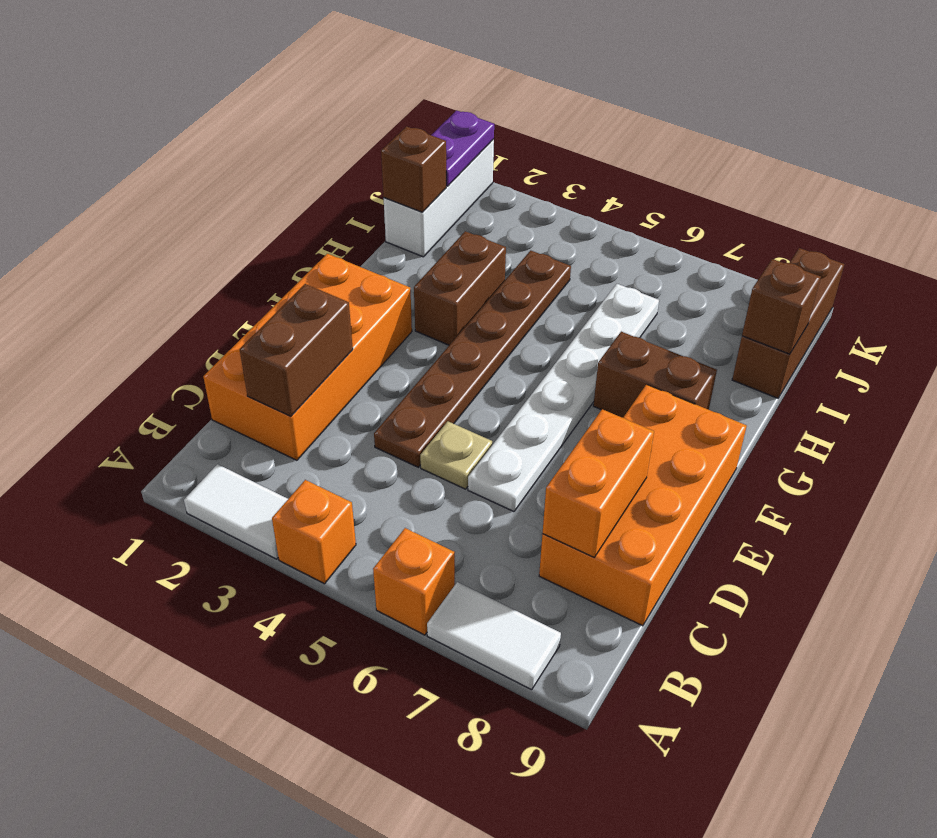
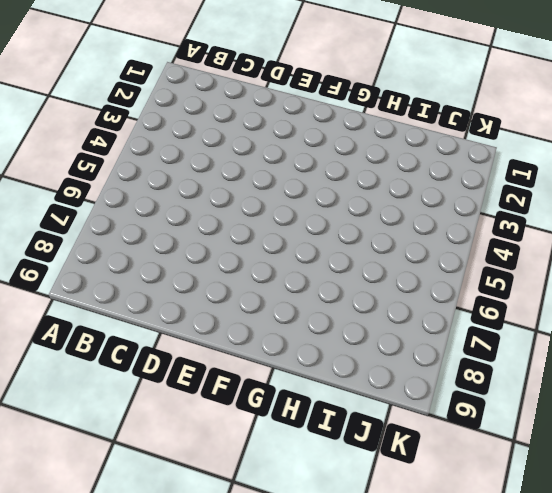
none -> white 1x2 tile [184,464,288,559]
none -> orange 1x1 brick [272,480,356,584]
none -> orange 1x1 brick [373,528,455,635]

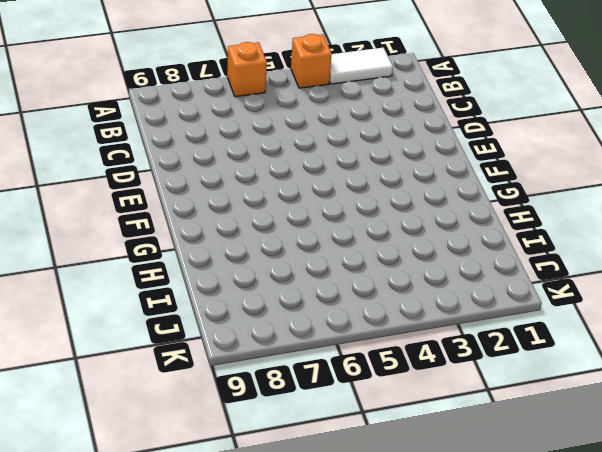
none -> white 1x2 tile [427,582,561,690]
none -> orange 2x4 brick [203,254,412,460]
none -> orange 2x4 brick [539,384,747,626]

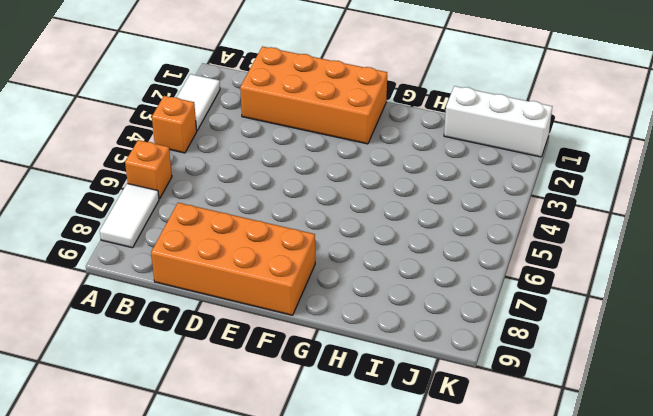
none -> brown 1x6 plate [374,251,571,467]
none -> tan 1x1 plate [420,421,492,489]
none -> white 1x6 plate [468,284,659,512]

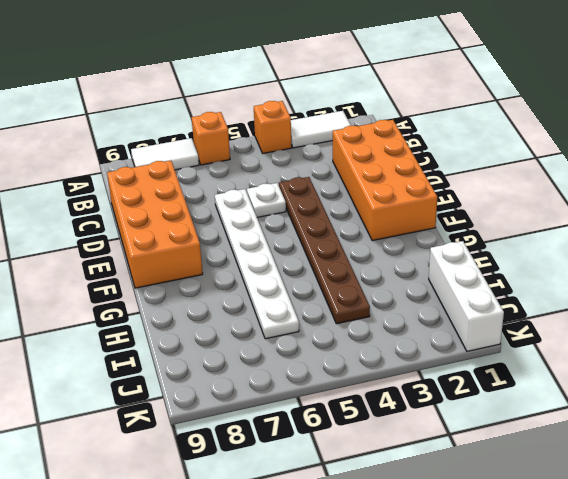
white 1x1 plate [247,183,286,217] -> tan 1x1 plate [420,421,492,489]
none -> brown 1x2 brick [414,231,506,345]
none -> brown 1x2 brick [593,332,717,418]
none -> brown 1x3 brick [732,248,844,398]

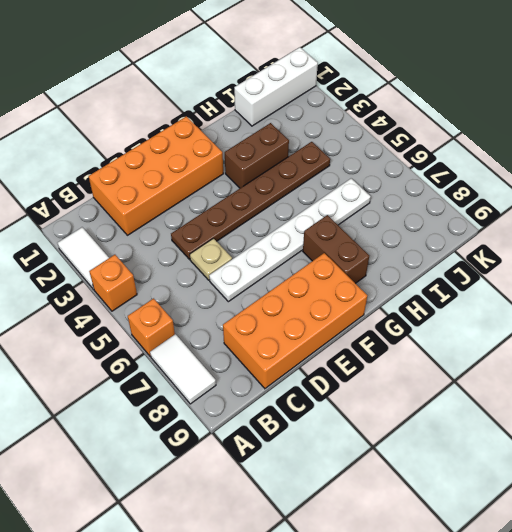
none -> brown 1x3 brick [732,248,844,398]
none -> brown 1x2 brick [240,284,353,416]
none -> orange 1x2 brick [543,409,654,557]

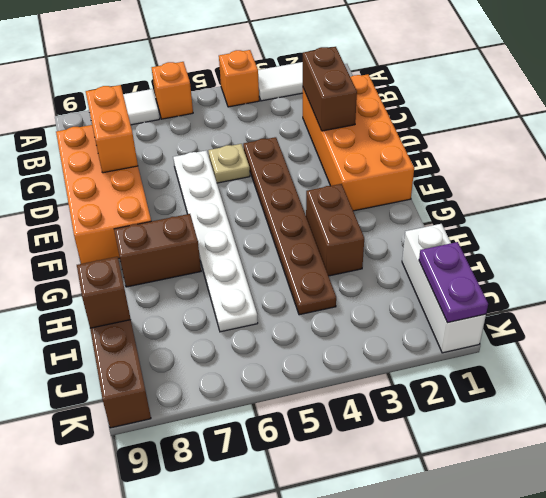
none -> brown 1x1 brick [381,127,446,212]

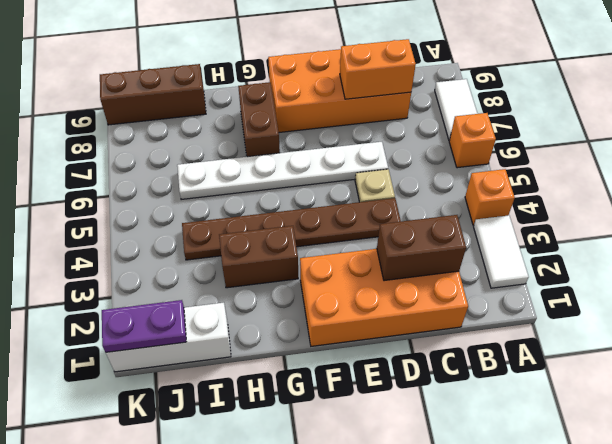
none -> brown 1x1 brick [381,127,446,212]
none -> brown 1x1 brick [742,259,821,354]

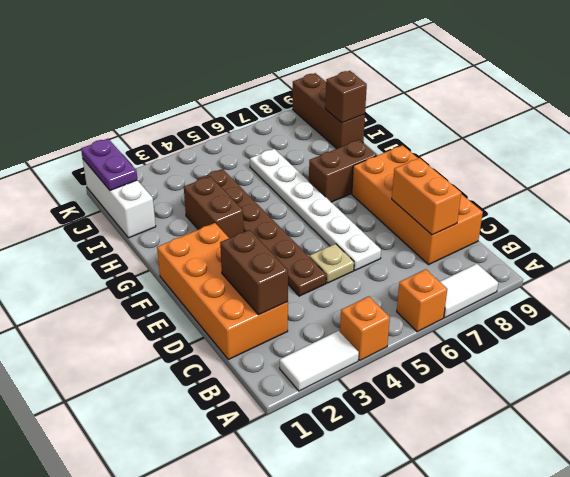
none -> brown 1x1 brick [381,127,446,212]

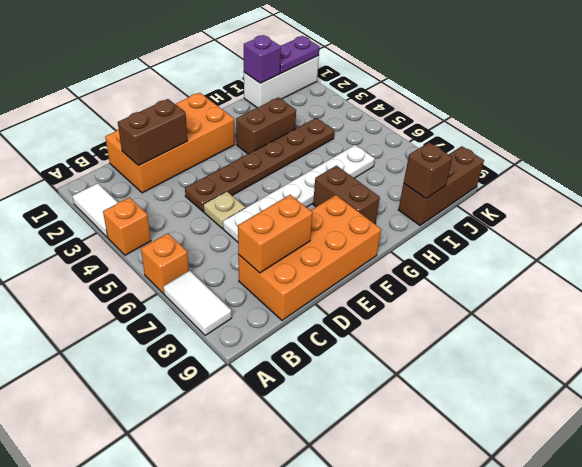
purple 1x1 brick [244,35,281,83] -> brown 1x1 brick [381,127,446,212]

